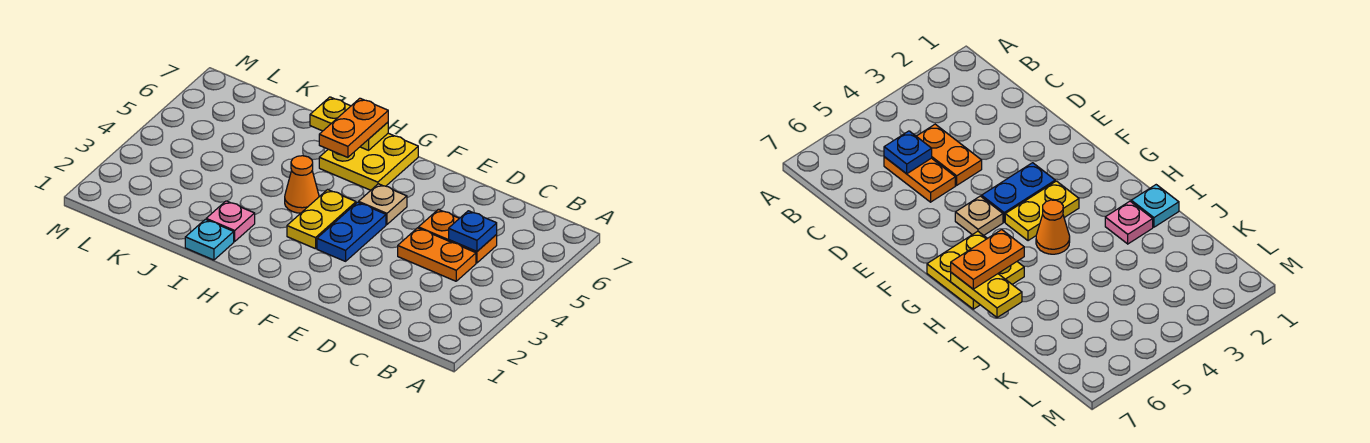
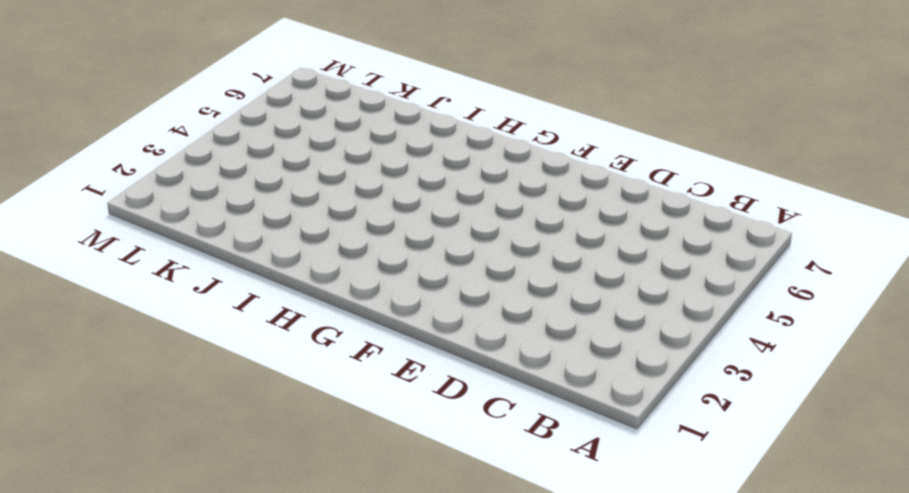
none -> orange 1x2 plate [398,228,476,281]
none -> orange 1x2 plate [419,209,497,263]
none -> blue 1x2 plate [317,202,386,261]

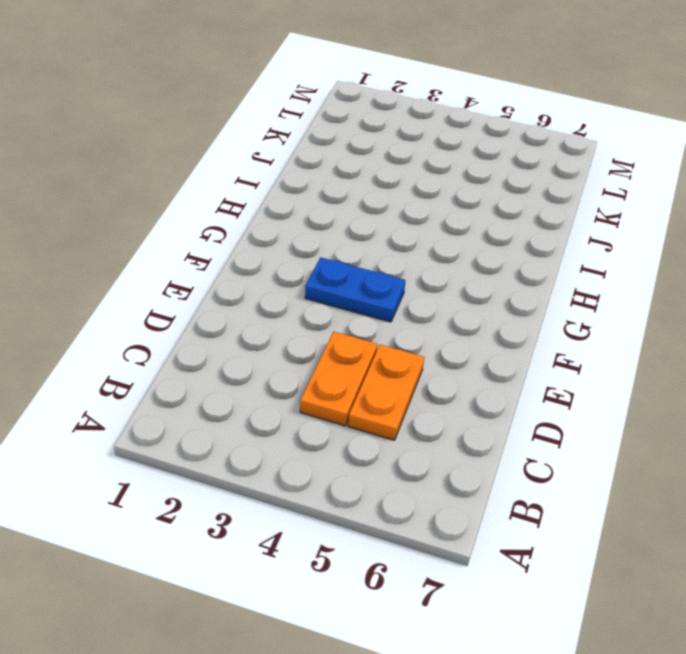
none -> tan 1x1 plate [359,184,407,224]
none -> yellow 1x2 plate [287,190,356,249]
none -> yellow 2x2 plate [319,133,418,190]

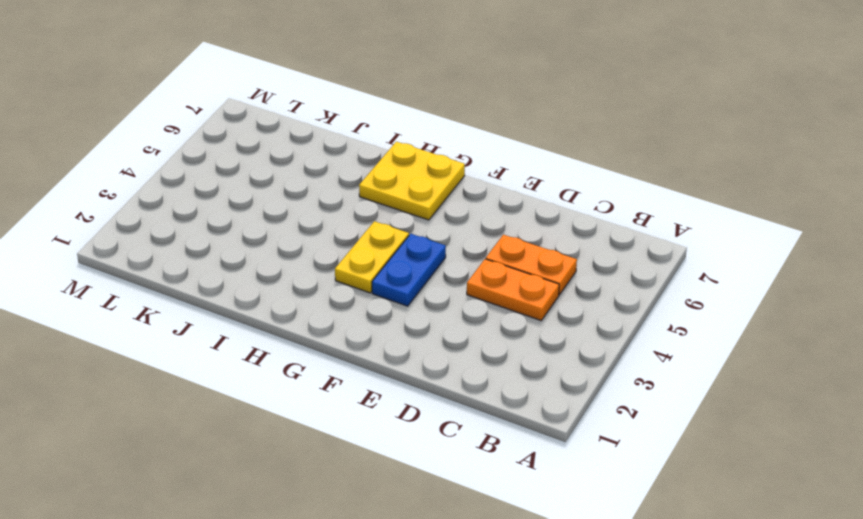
none -> tan 1x1 plate [359,184,407,224]
none -> orange 1x1 cone [285,156,319,213]
none -> cyan 1x1 plate [185,219,234,260]

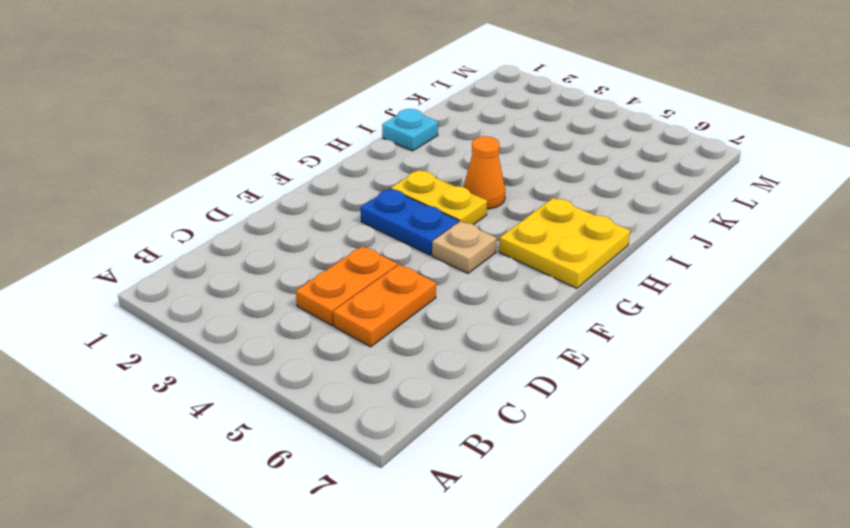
none -> pink 1x1 plate [206,201,255,241]
none -> blue 1x1 plate [449,211,497,251]
none -> yellow 1x2 plate [310,97,388,150]

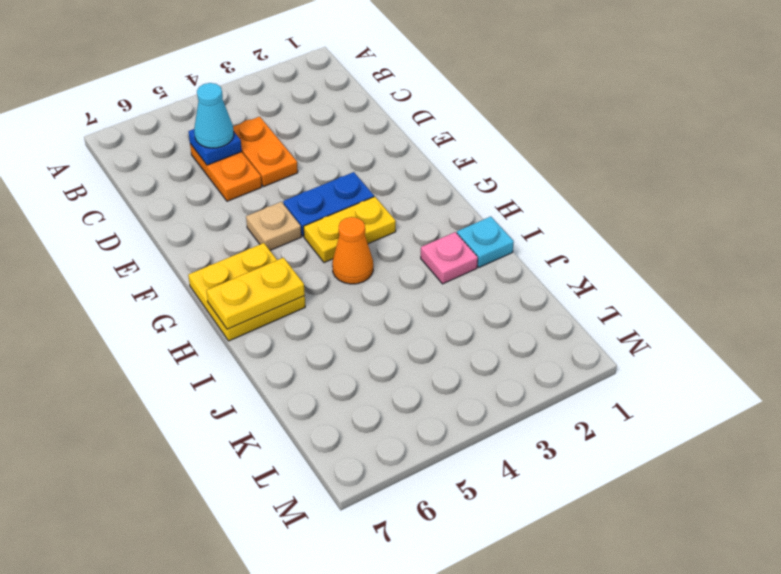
cyan 1x1 cone [194,83,234,148] -> none
yellow 1x2 plate [206,258,305,329] -> yellow 1x2 plate turned to [310,97,388,150]
none -> orange 1x2 plate [319,98,388,157]

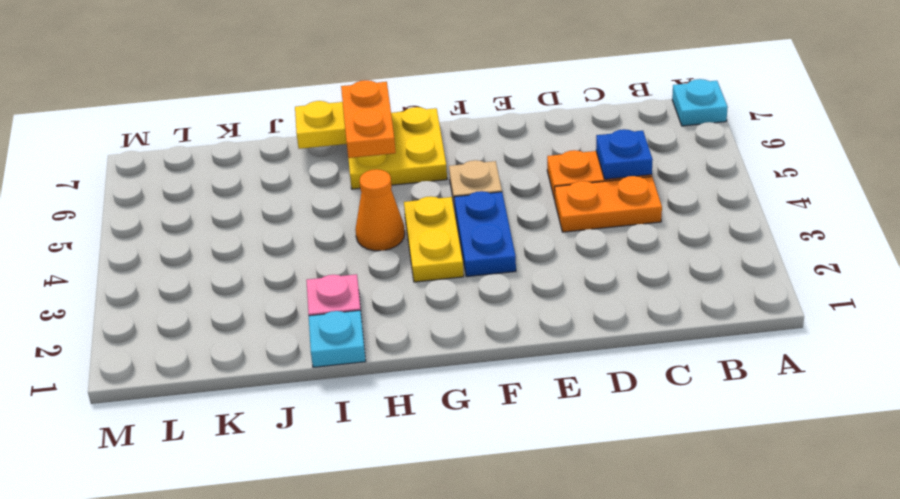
cyan 1x1 plate [672,79,728,126] -> none

